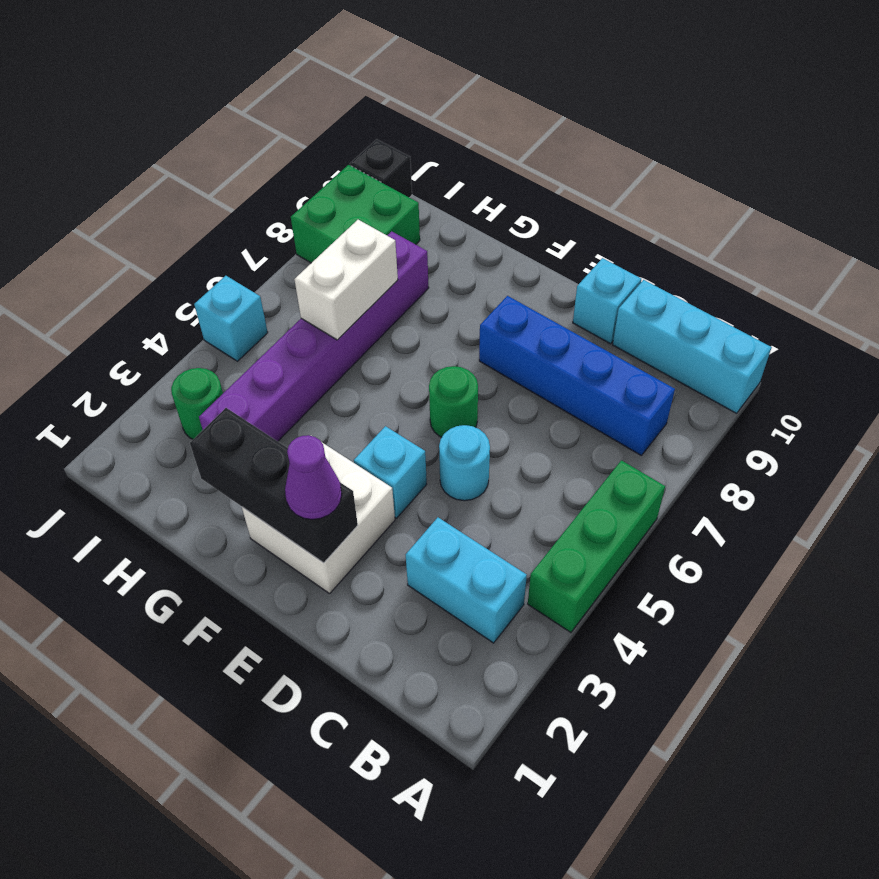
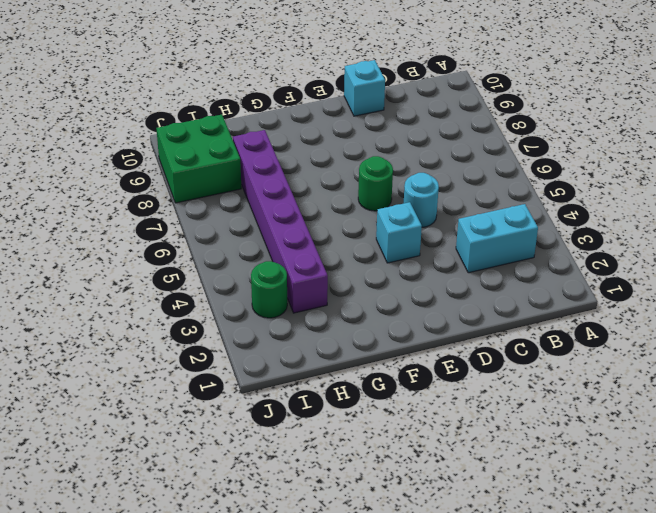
none -> green 1x3 brick [528,460,665,632]
none -> cyan 1x3 brick [613,280,772,413]
none -> blue 1x4 brick [479,296,675,456]

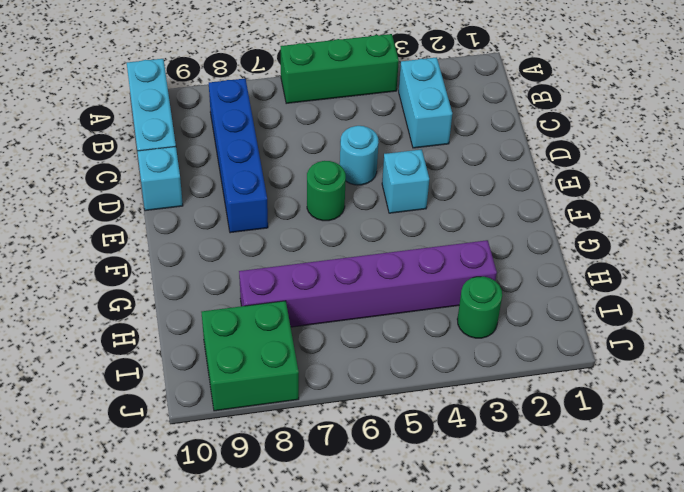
none -> white 2x2 brick [242,443,395,594]
none -> cyan 1x1 brick [194,276,268,361]
none -> black 1x1 brick [350,139,412,198]

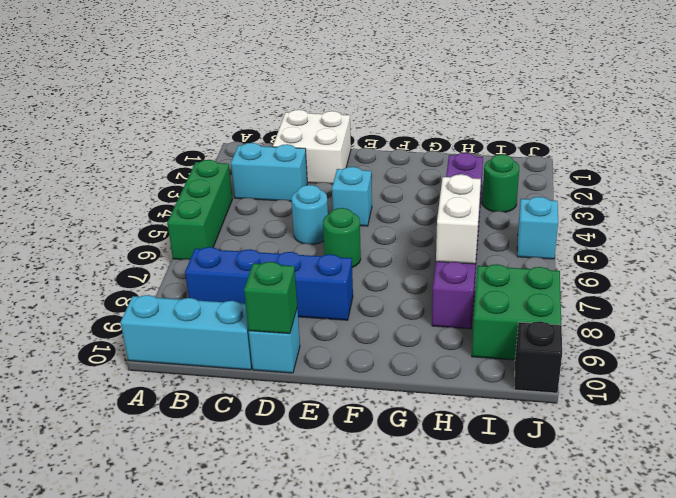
white 2x2 brick [273,110,351,184] -> white 2x2 brick moved to [242,443,395,594]
green 1x1 brick [244,262,297,334] -> none
none -> black 1x3 brick [190,408,358,563]
none -> purple 1x1 cone [285,435,342,519]

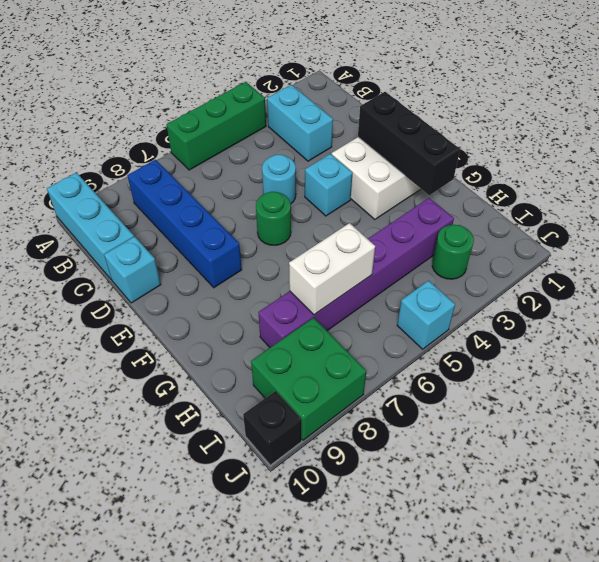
none -> purple 1x1 cone [285,435,342,519]

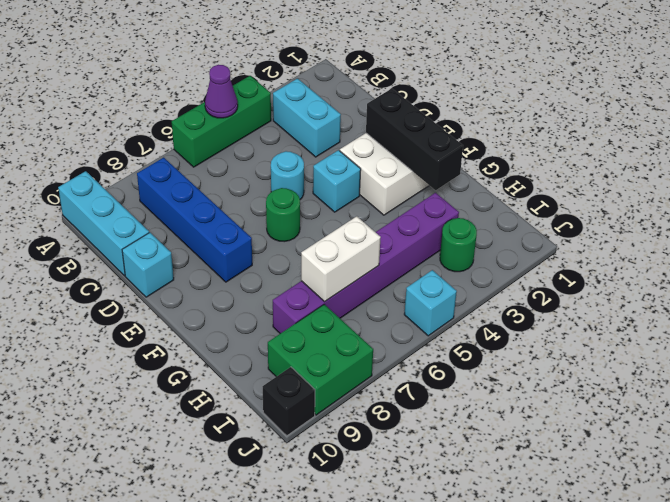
purple 1x1 cone [205,65,238,118] -> purple 1x1 cone moved to [285,435,342,519]

